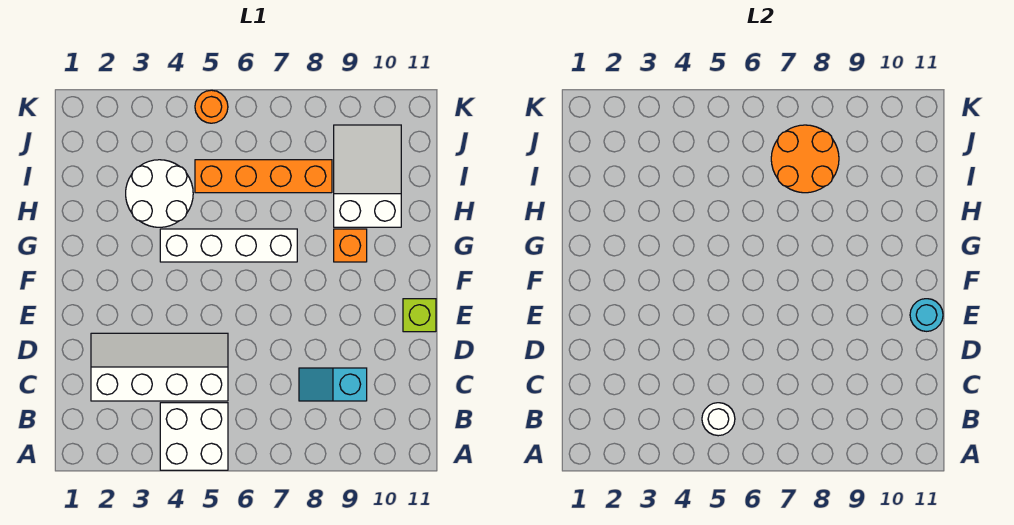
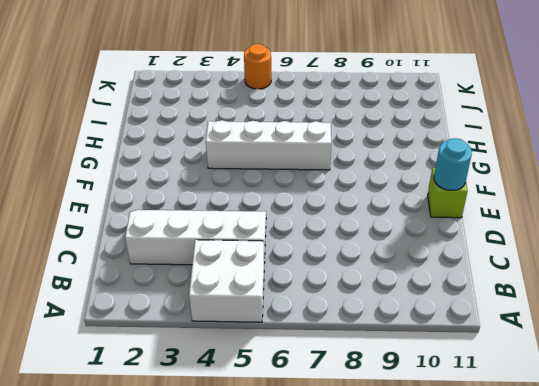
none -> cyan 1x2 slope [299,368,367,401]
none -> orange 1x1 brick [334,229,367,262]
none -> white 2x2 round brick [126,160,193,227]

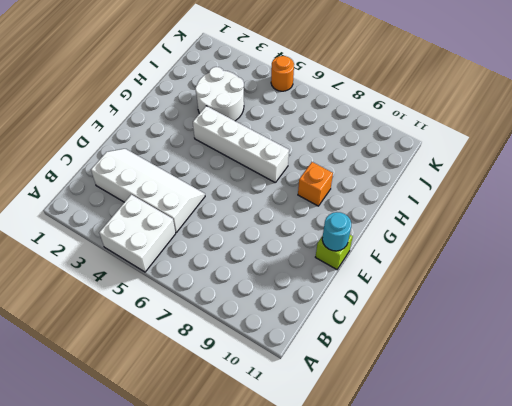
none -> cyan 1x2 slope [299,368,367,401]
none -> white 2x3 slope [334,125,401,227]
none -> orange 1x4 brick [195,160,332,193]

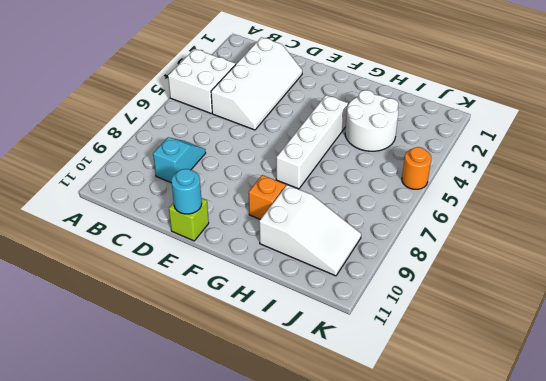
none -> orange 1x4 brick [195,160,332,193]
none -> white 1x1 round brick [702,403,735,436]
none -> orange 2x2 round brick [771,125,839,193]

